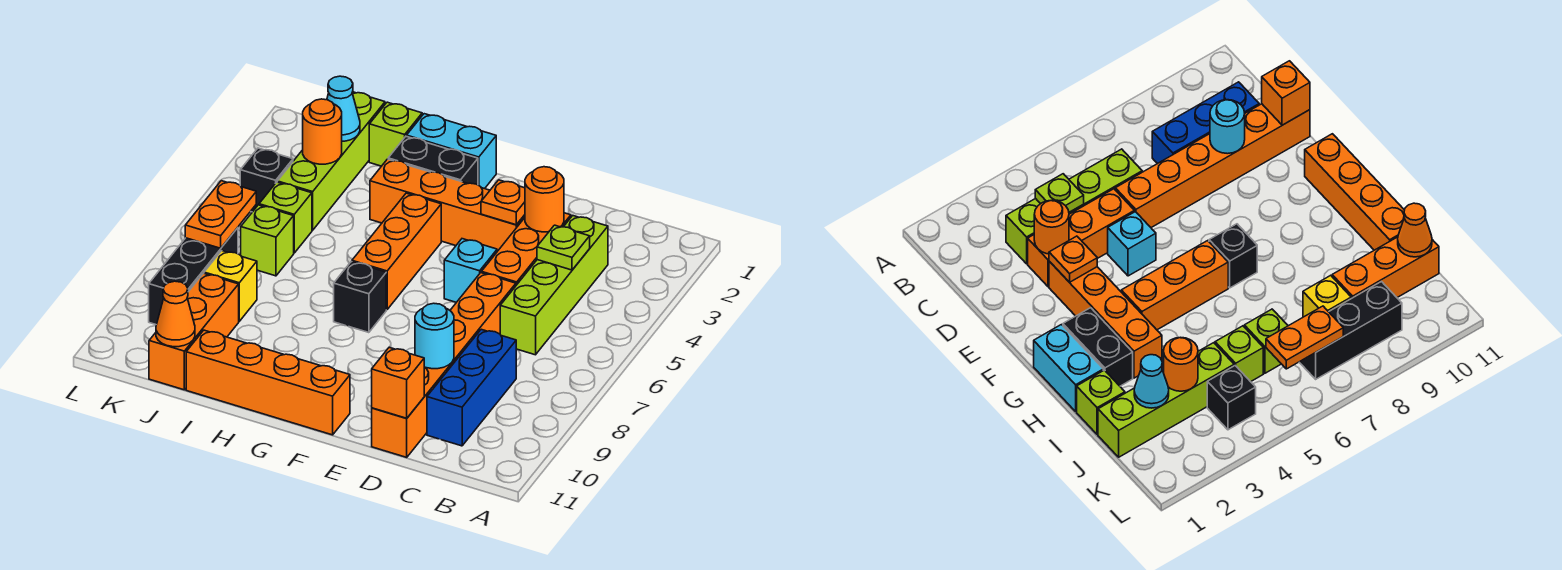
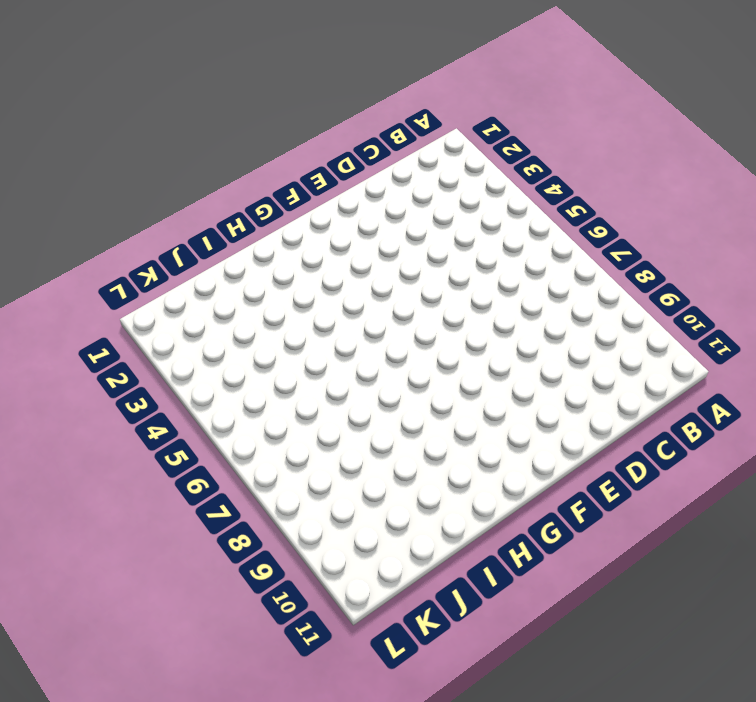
none -> lime 1x4 brick [500,216,608,355]
none -> blue 1x3 brick [427,329,516,446]
none -> orange 1x3 brick [481,213,571,285]

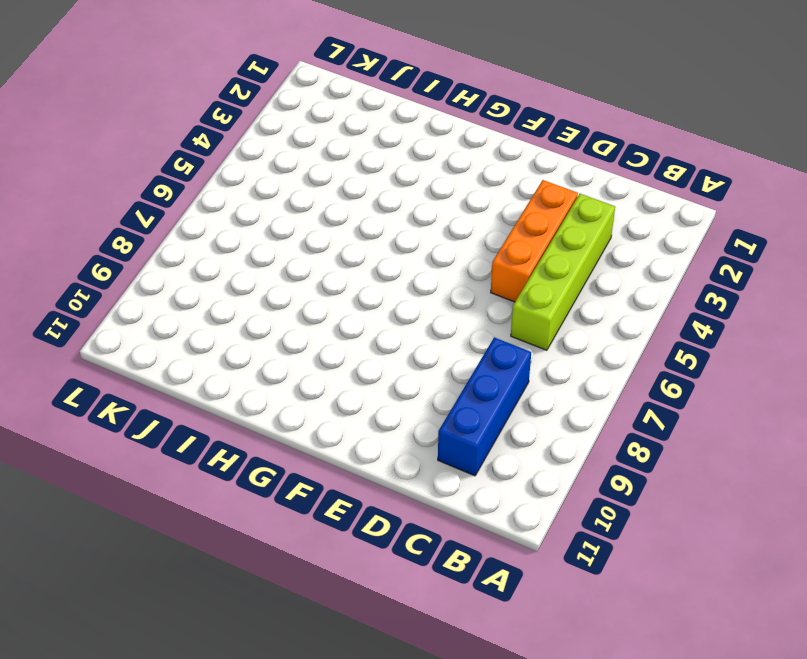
none -> orange 1x6 brick [372,273,516,457]
none -> orange 1x4 brick [370,159,525,251]
none -> cyan 1x1 brick [444,239,497,302]

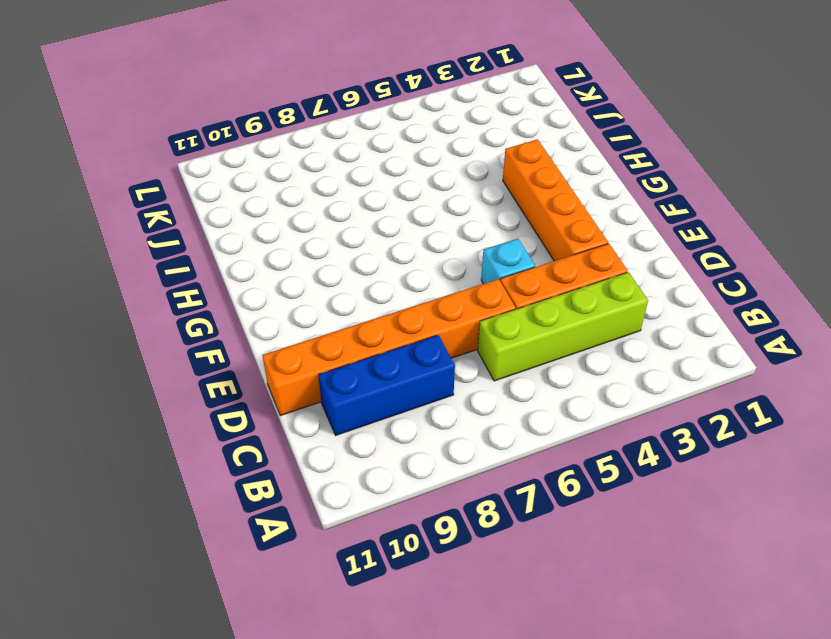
none -> orange 1x4 brick [186,330,350,435]
none -> cyan 1x2 brick [407,114,496,189]
none -> black 1x2 brick [388,136,478,185]

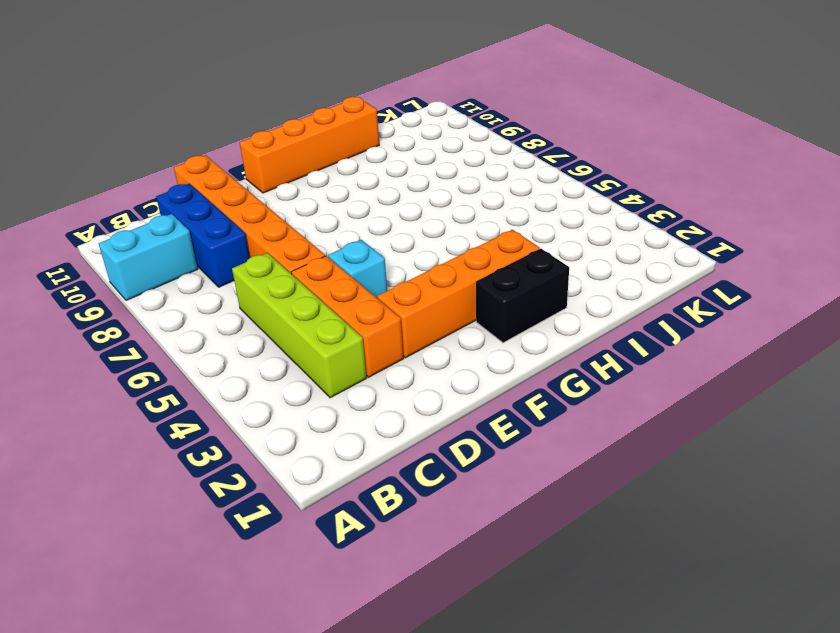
cyan 1x2 brick [99,214,198,301] -> cyan 1x2 brick moved to [407,114,496,189]
none -> orange 1x3 brick [352,193,441,310]
none -> black 1x1 brick [334,262,386,333]
none -> lime 1x1 brick [369,102,422,166]

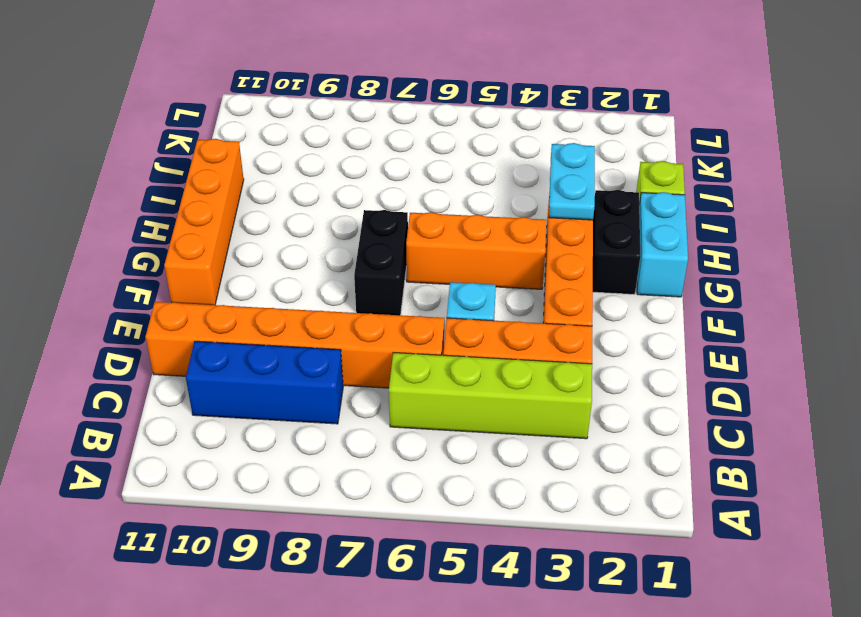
black 1x2 brick [354,210,408,315] -> black 1x1 brick [334,262,386,333]
cyan 1x2 plate [549,143,595,220] -> none
none -> lime 1x4 brick [277,92,385,230]
none -> lime 1x1 brick [259,182,312,253]
none -> lime 1x1 brick [241,205,294,276]

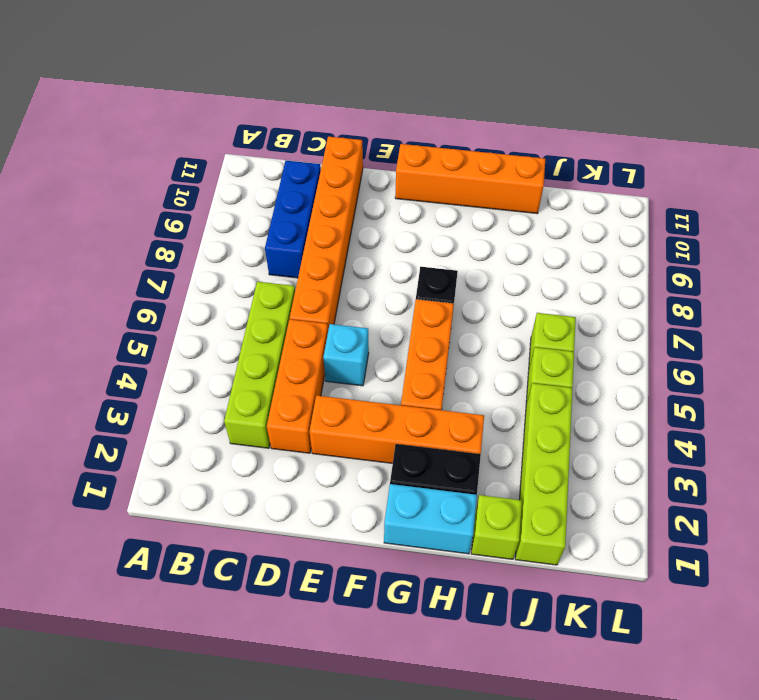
none -> yellow 1x1 brick [204,251,257,321]
none -> orange 1x3 brick [149,273,239,390]
none -> black 1x1 brick [240,148,293,212]

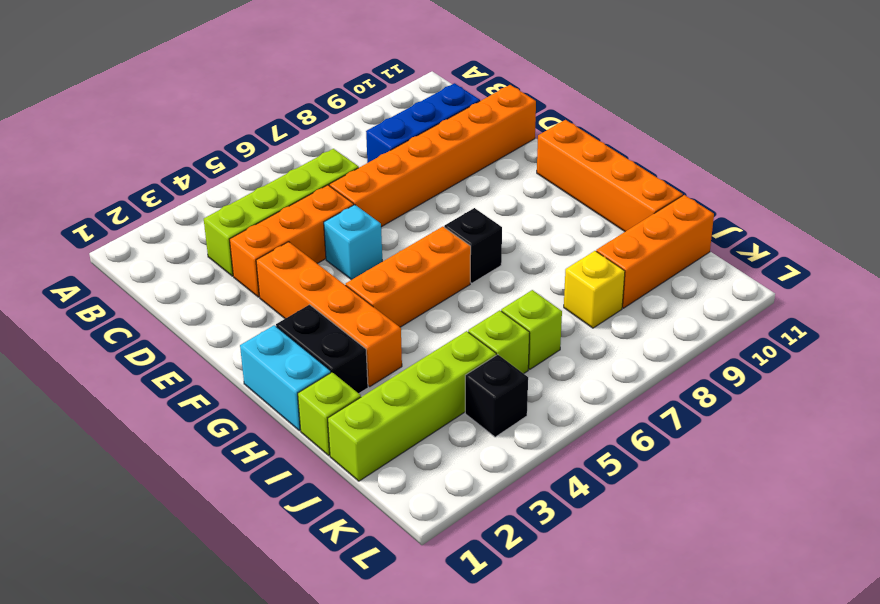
none -> black 1x3 brick [149,228,238,325]
none -> lime 1x1 plate [537,225,590,270]
none -> orange 1x1 round brick [525,167,564,232]

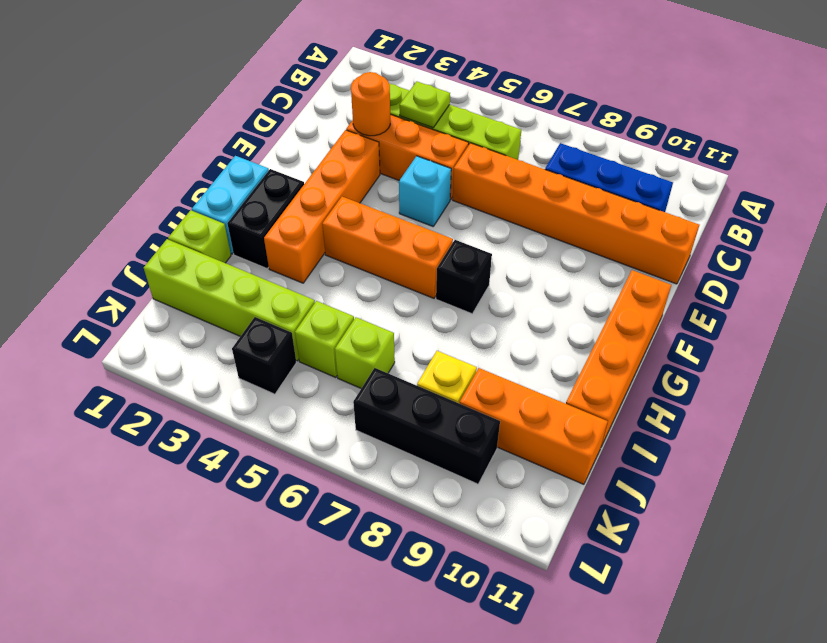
none -> cyan 1x1 round brick [415,303,454,369]
none -> orange 1x1 brick [372,347,424,418]
none -> orange 1x1 plate [481,180,525,225]

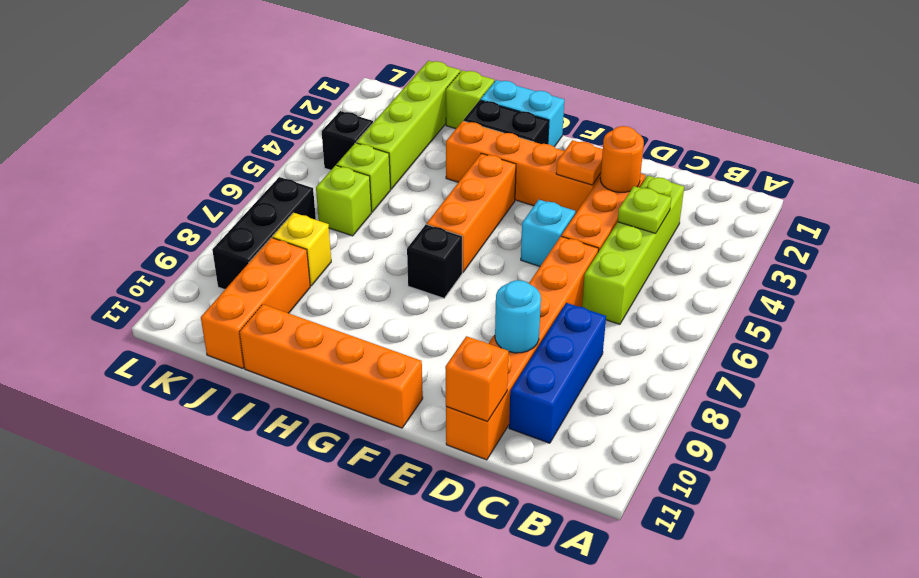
none -> cyan 1x1 cone [327,76,360,141]
none -> orange 1x1 round brick [303,99,342,164]
none -> orange 1x1 cone [156,281,195,347]

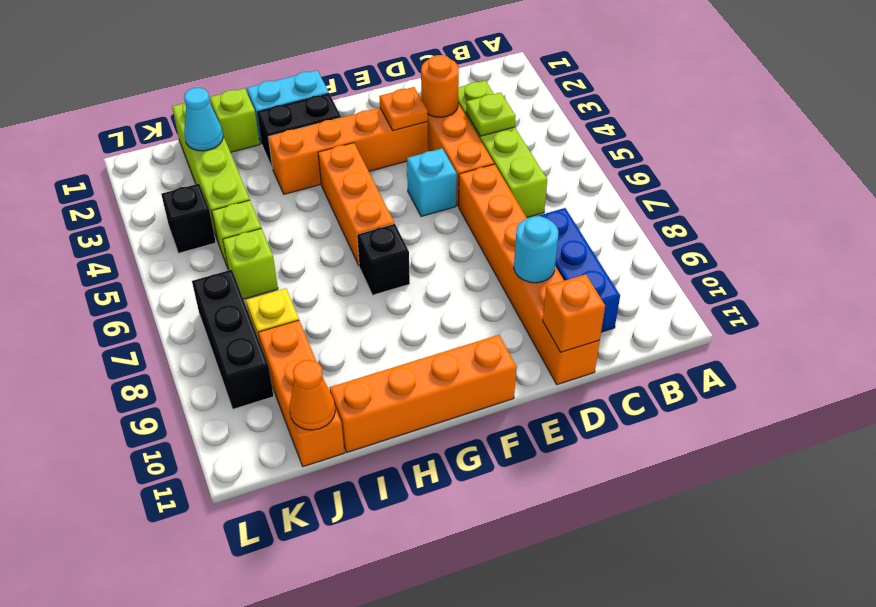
none -> orange 1x1 round brick [303,99,342,164]
none -> orange 1x2 plate [185,181,256,248]

